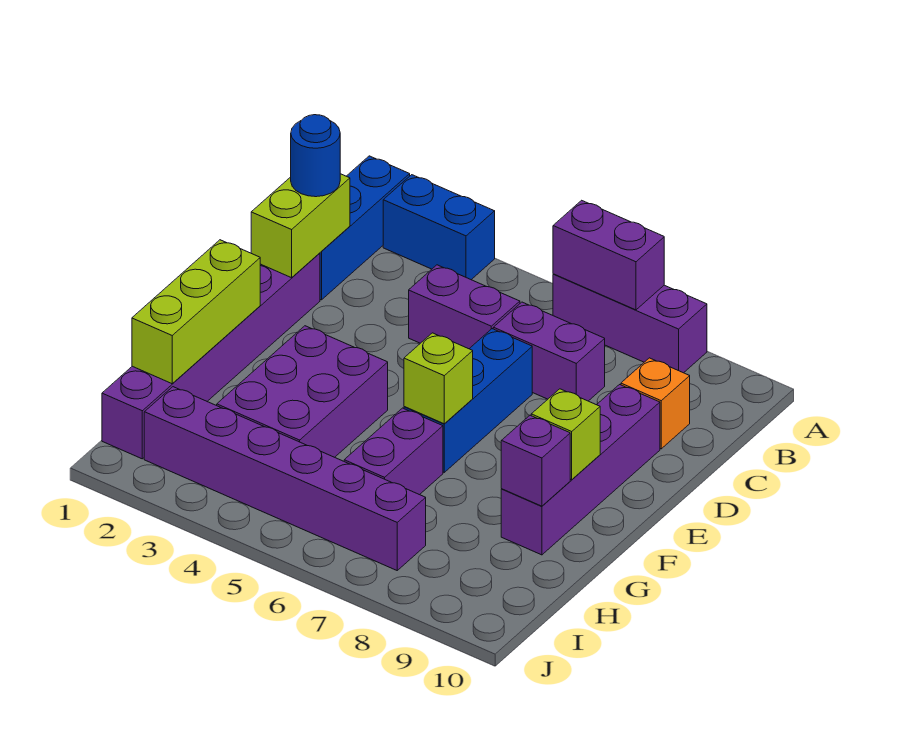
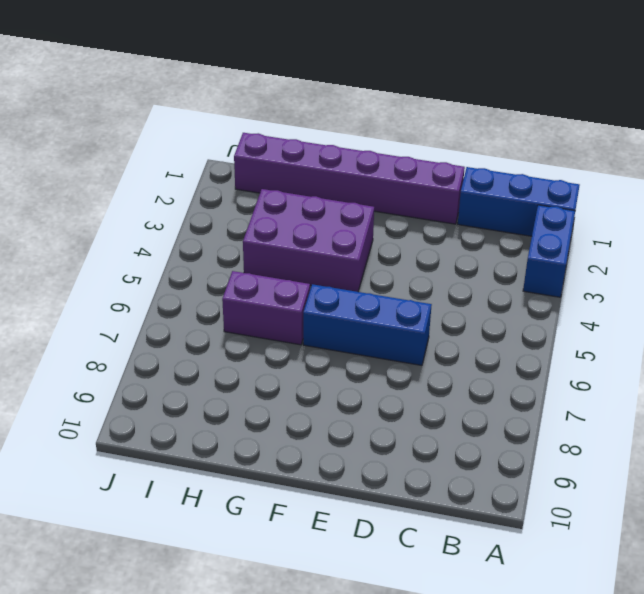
none -> purple 1x3 brick [553,274,707,373]
none -> purple 1x2 brick [409,265,520,349]
none -> purple 1x2 brick [493,302,605,401]

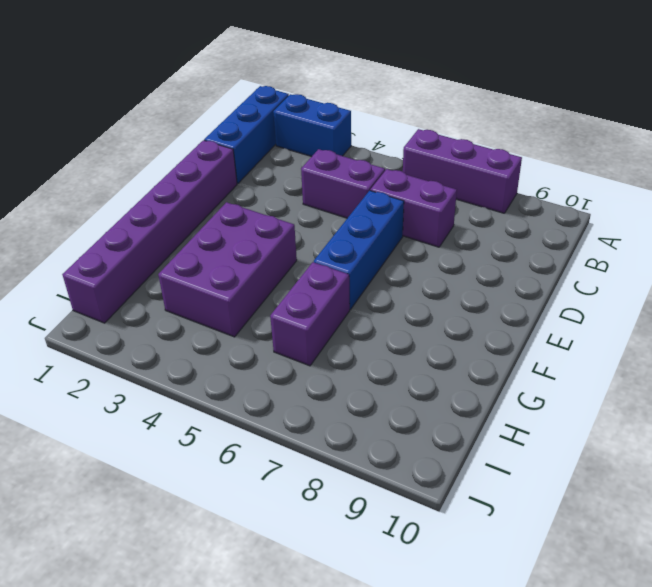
none -> orange 1x1 brick [621,358,690,449]
none -> purple 1x4 brick [501,385,660,555]
none -> purple 1x6 brick [144,387,426,570]

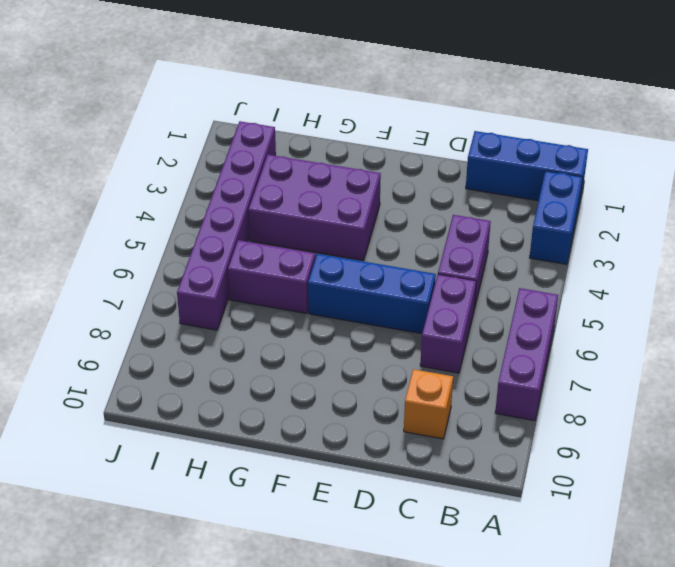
none -> purple 1x6 brick [102,253,320,459]
none -> purple 1x4 brick [501,385,660,555]
none -> purple 1x2 brick [553,200,664,310]

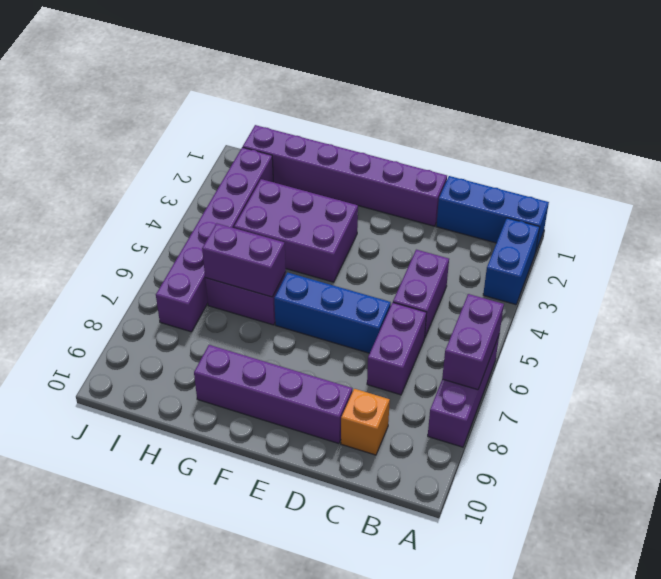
purple 1x2 brick [202,223,286,297] -> none
none -> lime 1x2 brick [251,174,350,278]
none -> lime 1x3 brick [132,240,260,384]
none -> lime 1x1 brick [404,333,473,424]

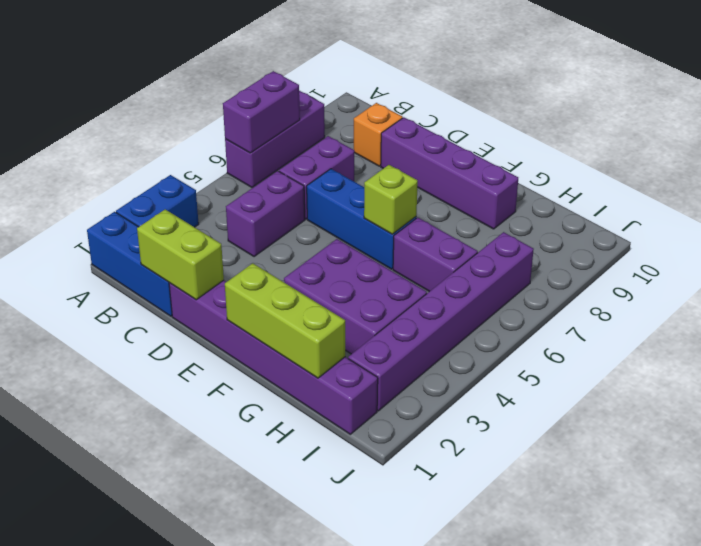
none -> lime 1x1 brick [531,389,600,480]
none -> purple 1x1 brick [501,415,570,506]
none -> blue 1x1 round brick [291,115,340,197]

